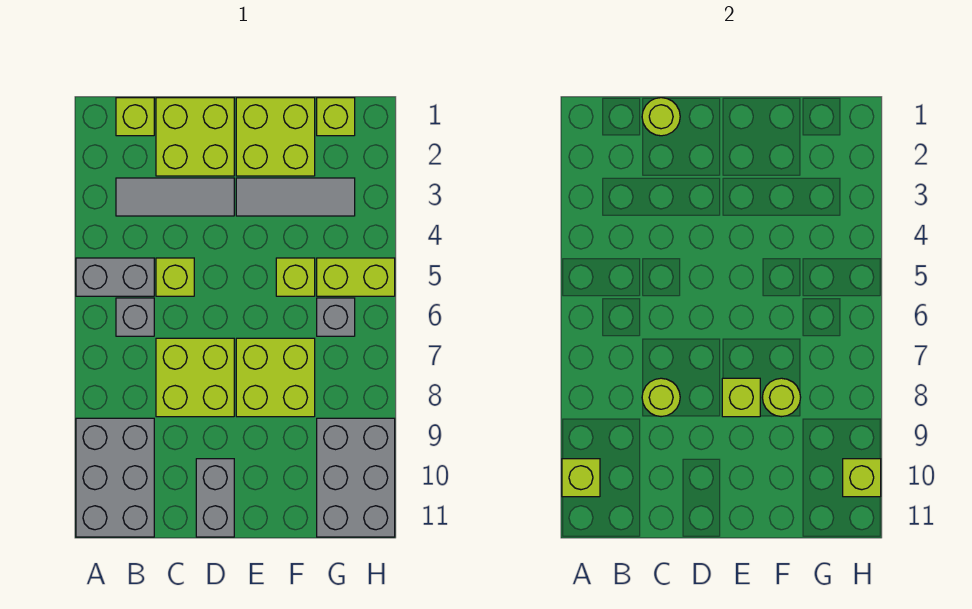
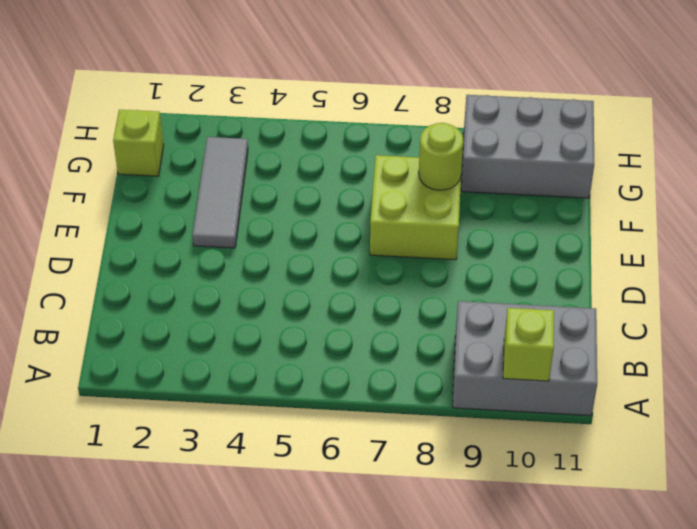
none -> grey 1x2 brick [76,258,154,296]
none -> lime 1x1 brick [116,98,154,136]
none -> grey 1x3 tile [116,178,234,216]

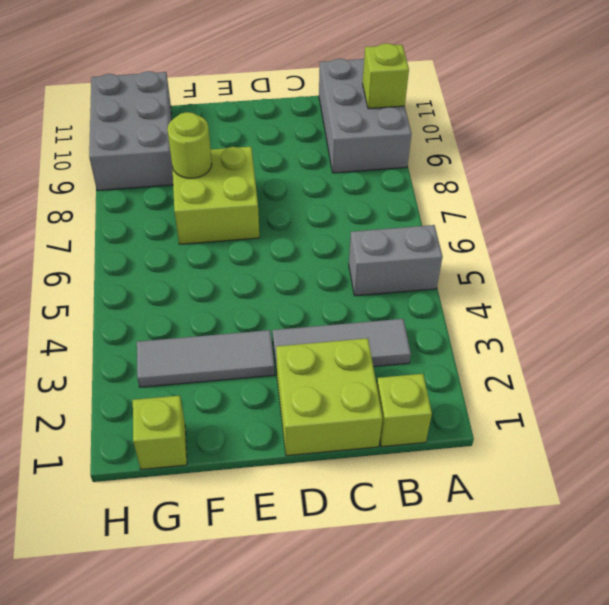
none -> grey 1x1 brick [116,298,154,336]
none -> lime 1x1 brick [156,258,194,296]
none -> lime 2x2 brick [156,338,234,417]

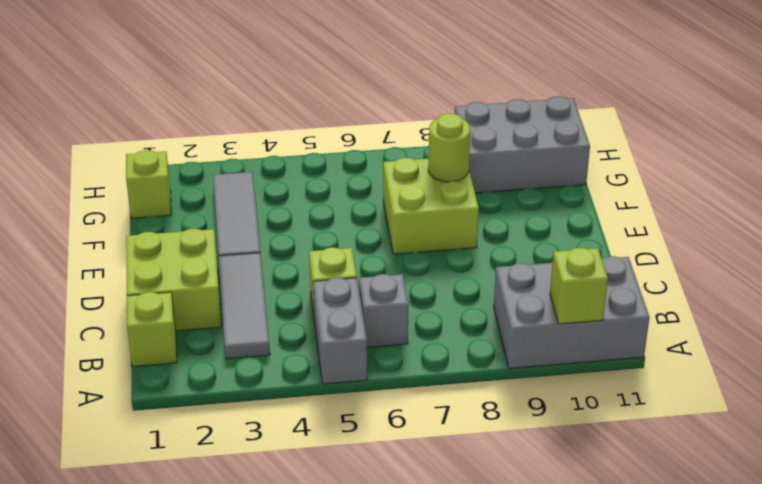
none -> lime 2x2 brick [156,338,234,417]
none -> grey 1x2 brick [196,459,234,537]
none -> lime 2x2 brick [236,98,315,176]

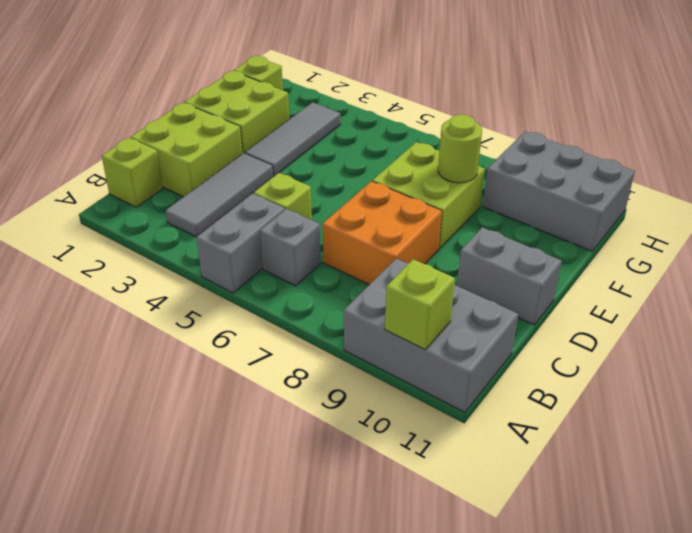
orange 2x2 brick [323,181,442,285] -> lime 2x2 brick [156,338,234,417]
none -> lime 1x1 brick [276,258,315,296]
none -> lime 1x2 brick [317,258,395,296]
none -> grey 1x1 brick [317,298,355,336]

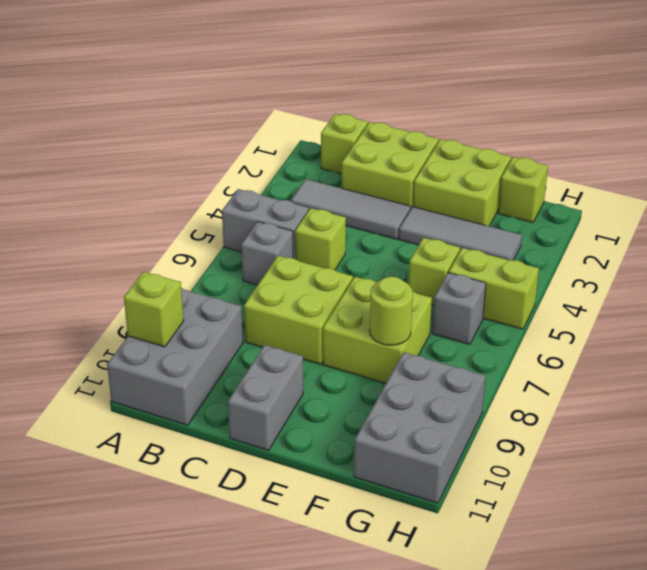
none -> lime 1x1 round brick [642,98,680,136]
none -> lime 1x1 round brick [642,378,680,417]
none -> lime 1x1 brick [722,378,760,417]

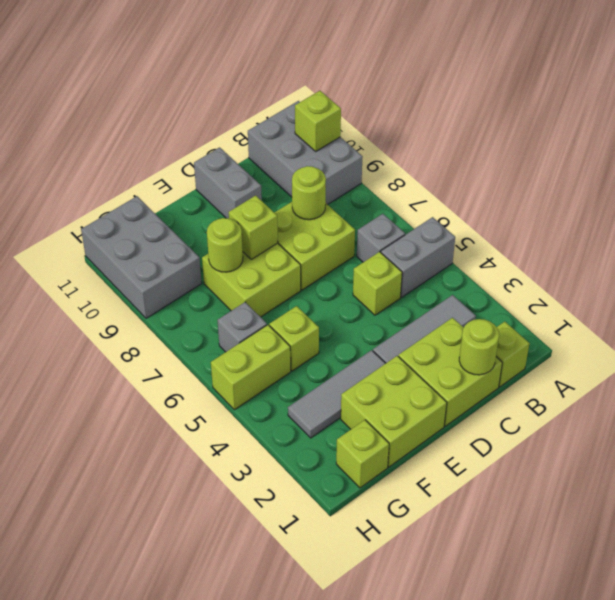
none -> lime 1x1 brick [843,459,881,497]

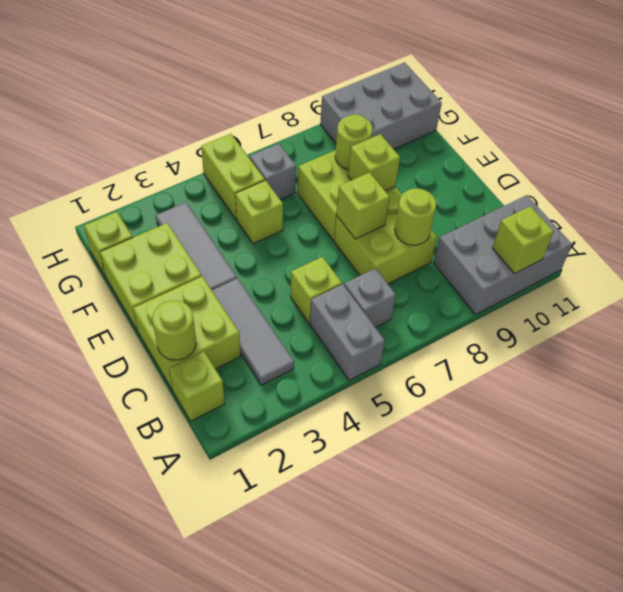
lime 1x1 brick [336,172,390,239] -> lime 1x1 brick moved to [843,459,881,497]
none -> grey 1x2 brick [196,459,234,537]

